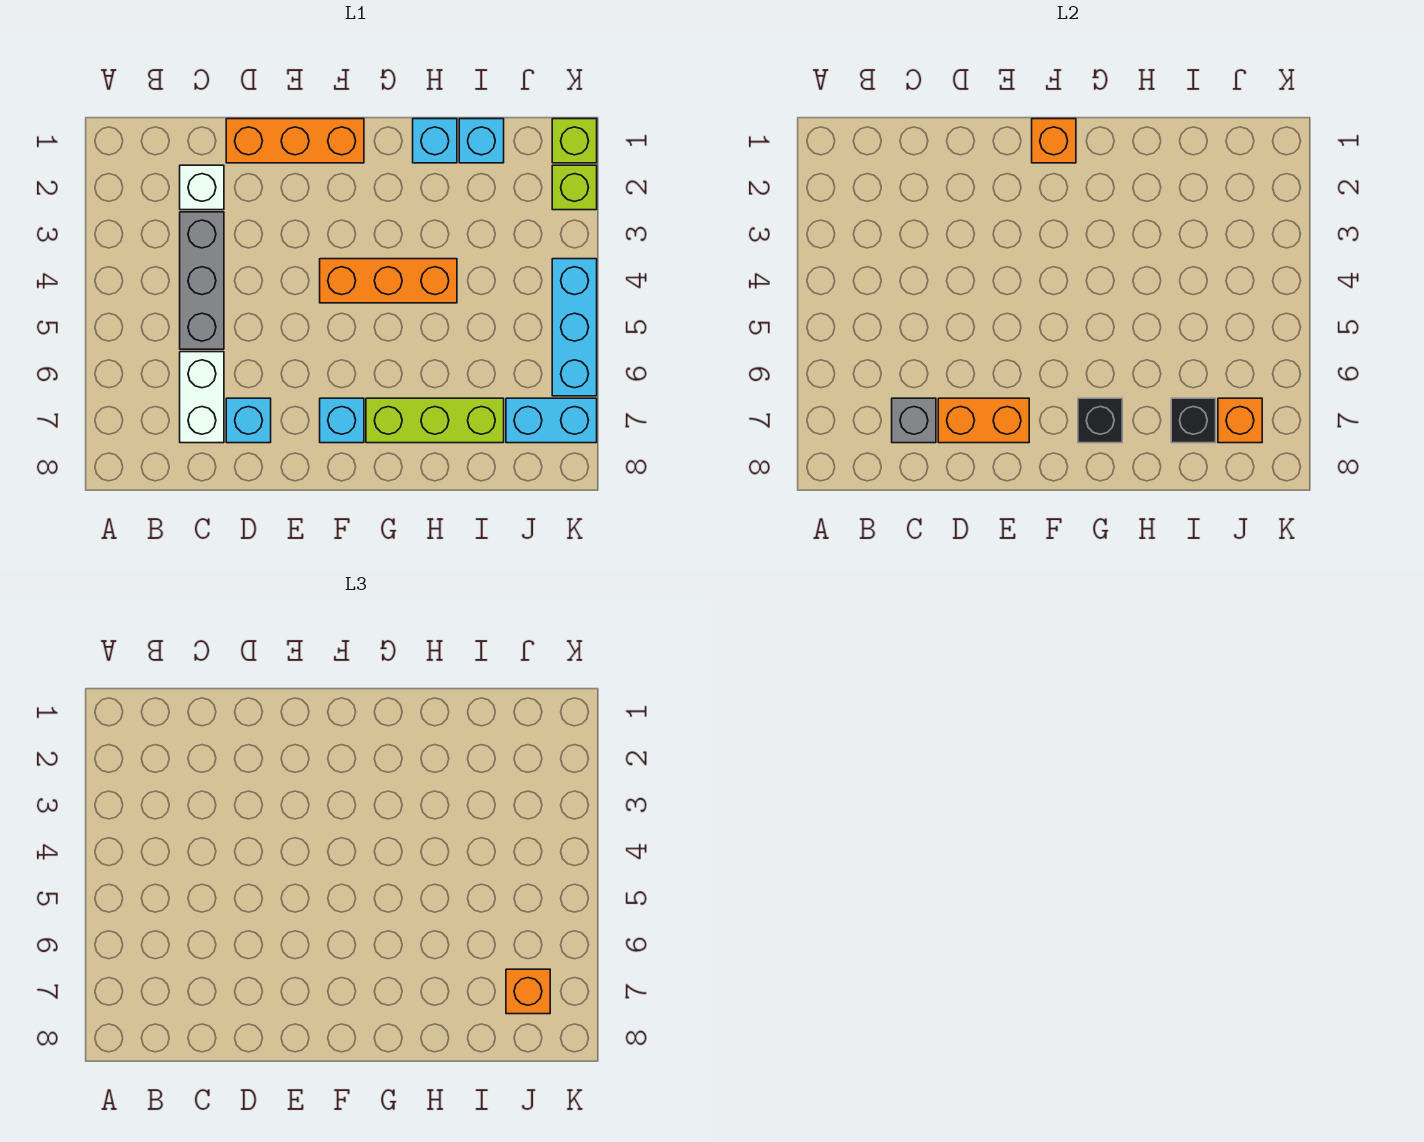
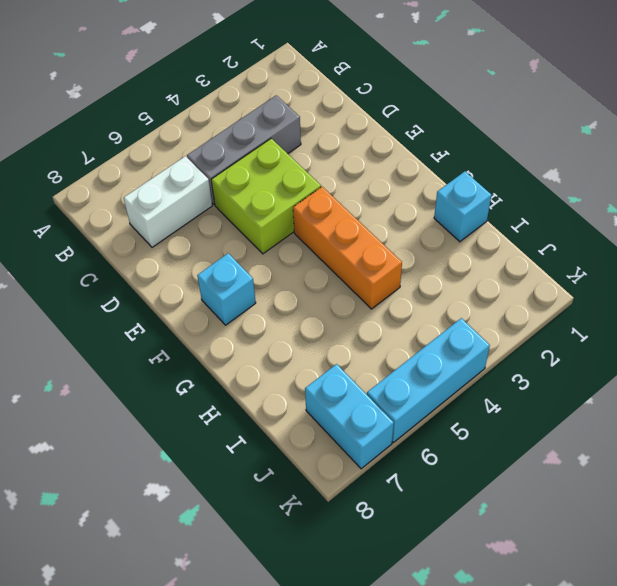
lime 2x2 brick [211,139,321,254] -> none
none -> white 1x1 brick [180,165,224,210]
none -> orange 1x3 brick [226,119,364,163]
none -> cyan 1x1 brick [226,398,271,443]

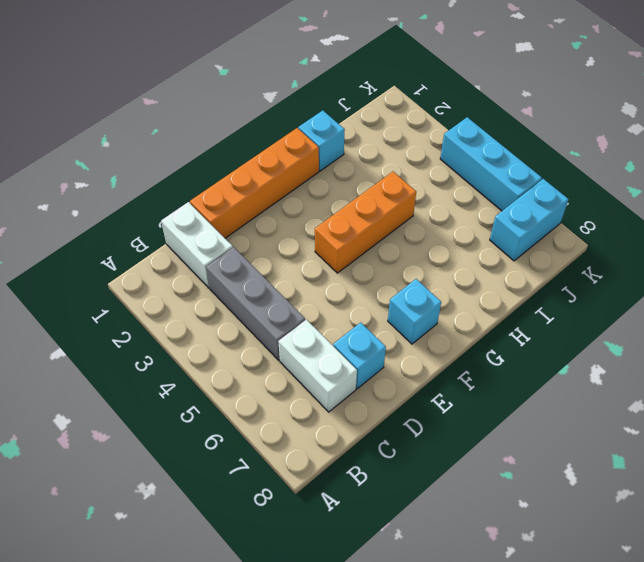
white 1x2 brick [161,202,233,288] -> white 1x1 brick [180,165,224,210]
orange 1x4 brick [190,128,319,238] -> orange 1x3 brick [226,119,364,163]
none -> lime 1x3 brick [366,398,504,443]
none -> cyan 1x1 brick [459,119,504,163]
none -> lime 1x1 brick [552,119,597,163]

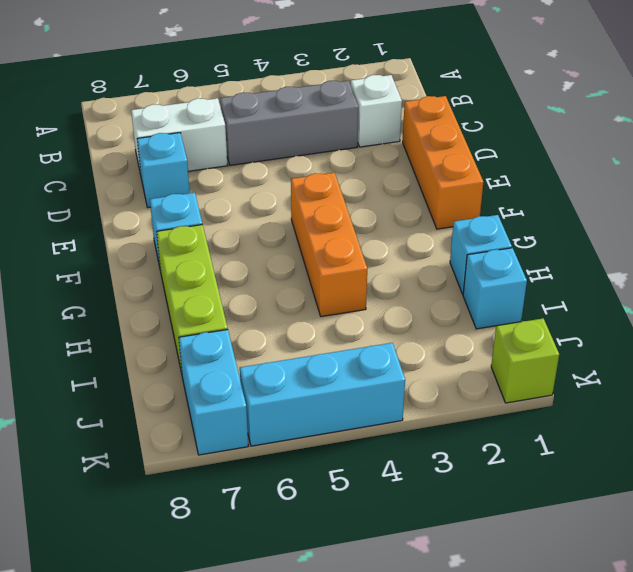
none -> lime 1x1 brick [552,165,597,210]
none -> grey 1x1 brick [892,398,936,443]
none -> orange 1x2 brick [938,398,1029,443]

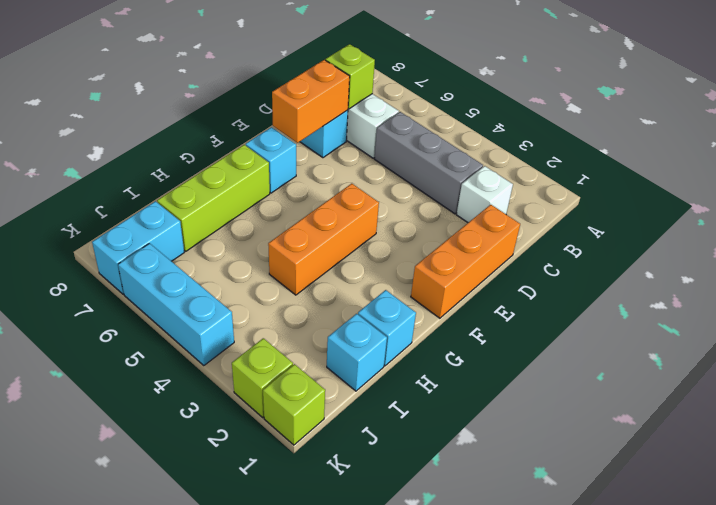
lime 1x1 brick [325,44,375,109] -> grey 1x1 brick [892,398,936,443]
none -> orange 1x1 brick [1032,119,1076,163]
none -> black 1x1 brick [1078,398,1122,443]
none -> black 1x1 brick [1171,398,1216,443]

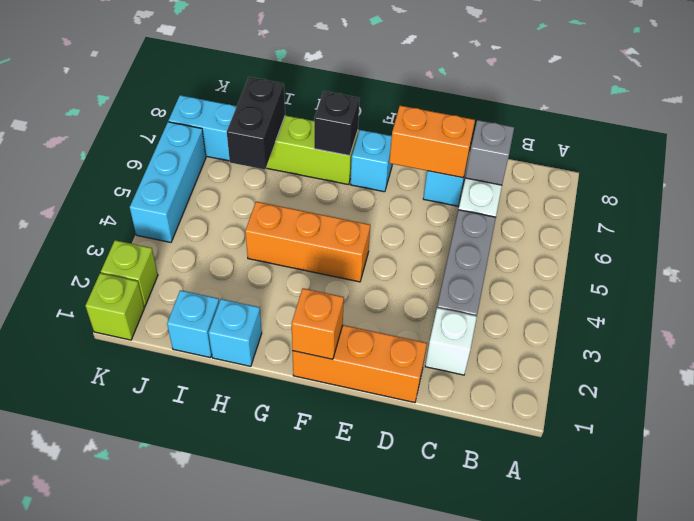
black 1x2 brick [227,77,285,169] -> black 1x1 brick [1171,398,1216,443]
none -> orange 1x1 brick [1218,398,1262,443]
none -> orange 1x1 brick [506,969,550,1014]

